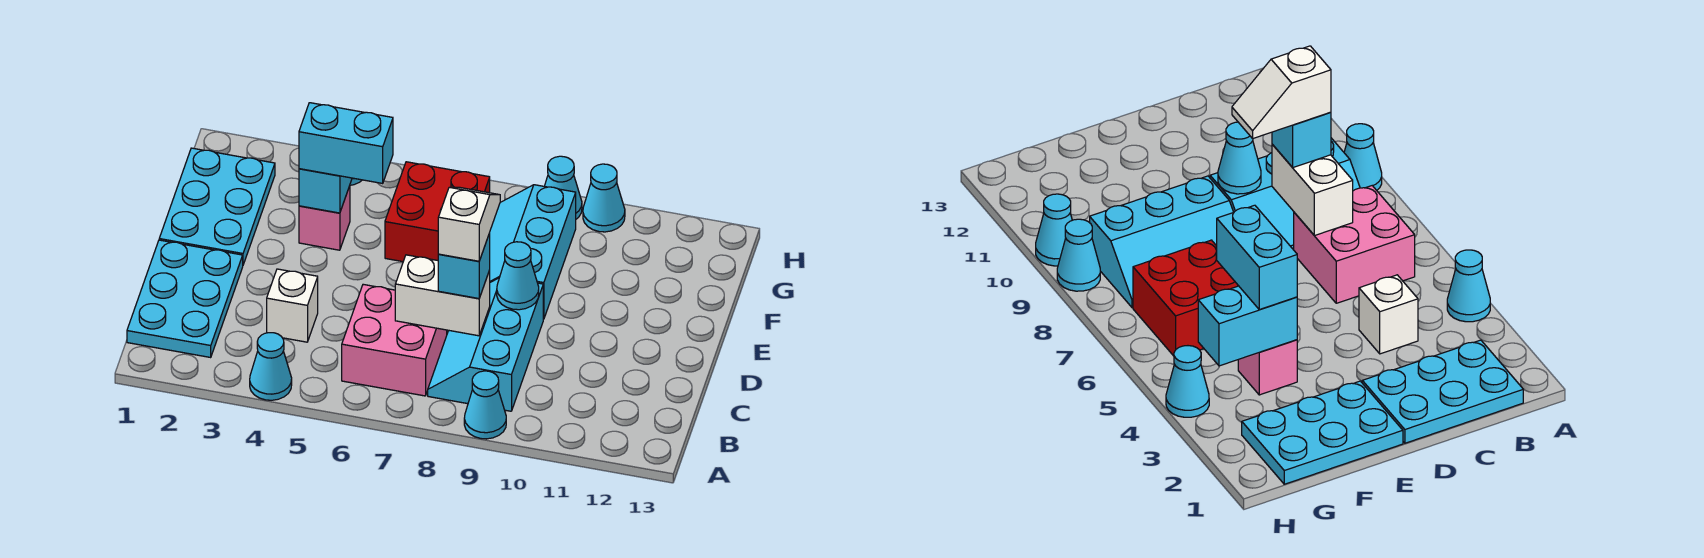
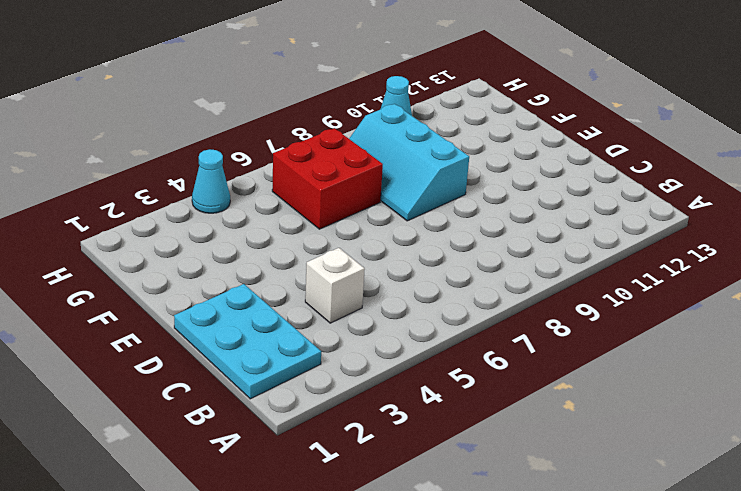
none -> cyan 1x1 cone [250,333,292,400]
none -> cyan 1x1 cone [464,371,506,439]
none -> pink 2x2 brick [342,284,447,396]

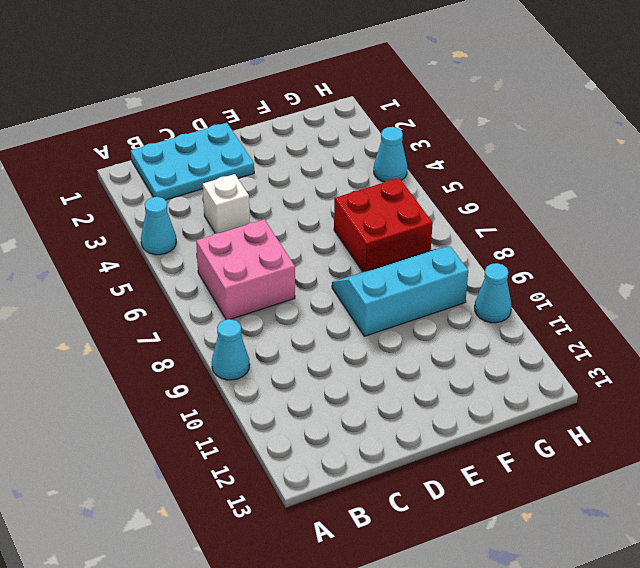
none -> cyan 2x3 slope [428,278,543,411]
none -> cyan 2x3 plate [159,148,275,265]
none -> pink 1x1 brick [299,186,350,250]

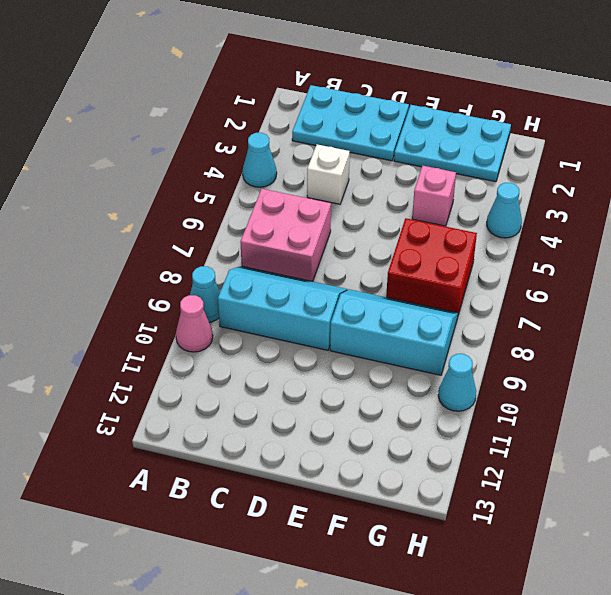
pink 1x1 cone [176,295,213,352] -> none
none -> cyan 1x1 cone [544,156,582,219]
none -> white 1x2 brick [395,255,490,336]
none -> cyan 1x1 cone [497,242,539,310]

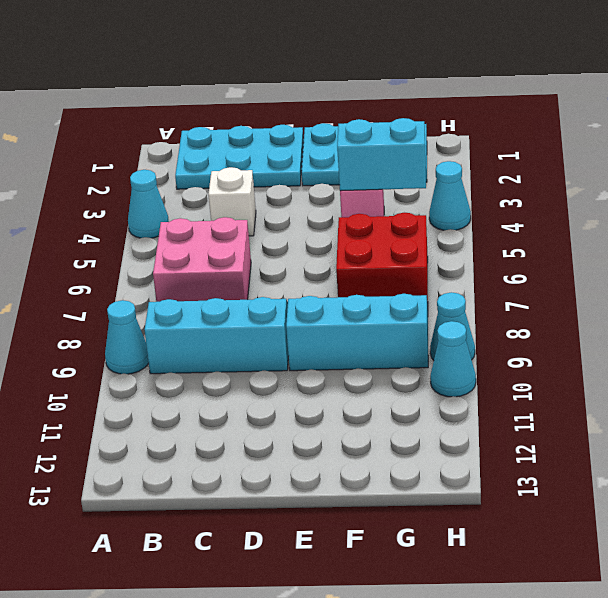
none -> white 1x2 brick [395,255,490,336]
none -> cyan 1x1 cone [497,242,539,310]
none -> cyan 1x1 brick [438,233,490,298]

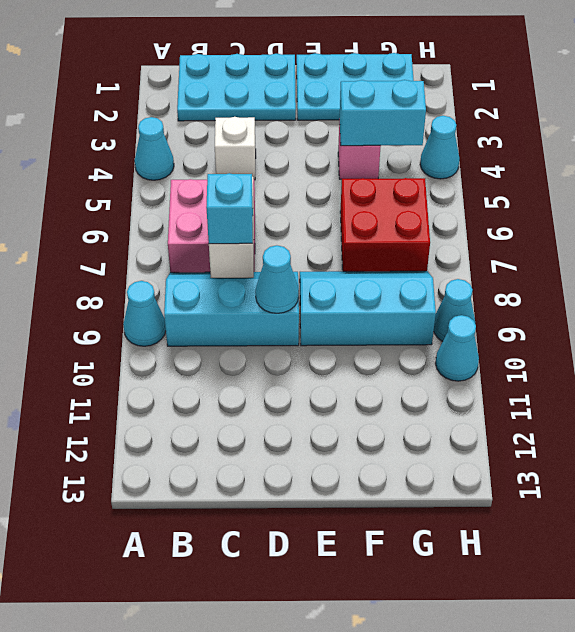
none -> cyan 1x2 brick [299,103,393,183]
none -> white 1x2 slope [438,187,500,261]

